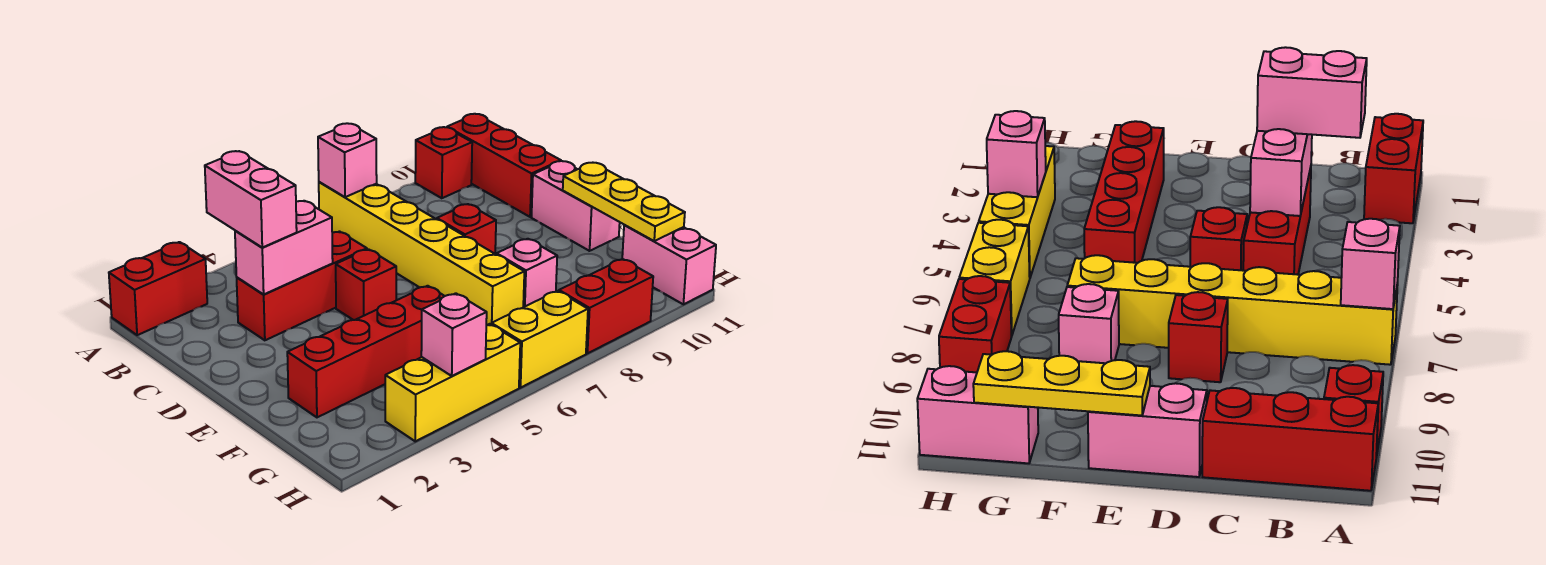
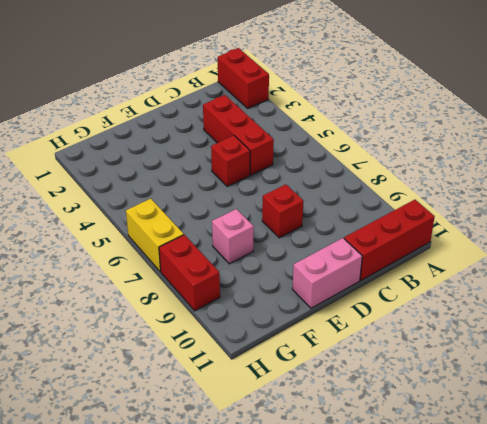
none -> yellow 1x6 brick [319,182,524,325]
none -> red 1x1 brick [415,127,472,198]
none -> red 1x4 brick [287,286,444,417]

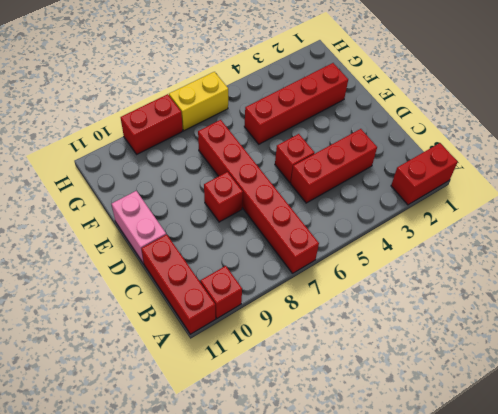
red 1x6 brick [198,120,319,273] -> yellow 1x6 brick [319,182,524,325]
none -> pink 1x1 brick [497,239,557,307]
none -> pink 1x2 brick [622,225,716,304]
none -> yellow 1x3 brick [385,324,520,441]

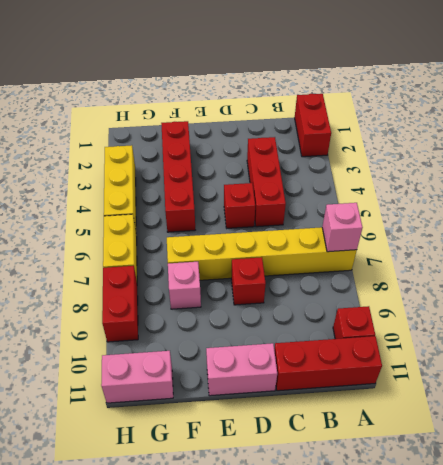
none -> pink 1x2 brick [235,201,333,295]
none -> yellow 1x3 plate [563,163,685,241]
none -> pink 1x1 brick [421,293,487,376]

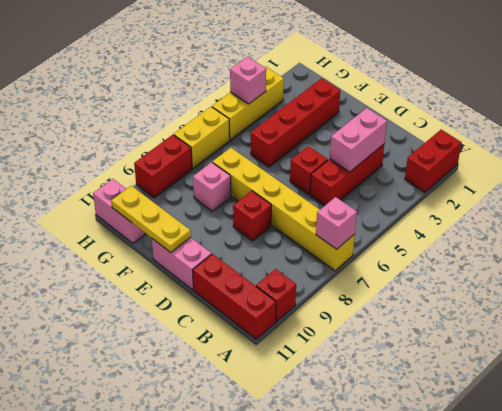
none -> pink 1x2 brick [205,151,297,248]

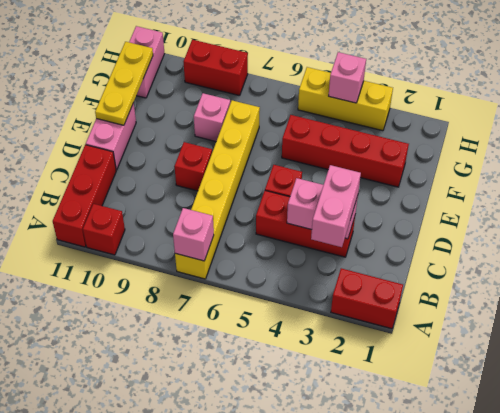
none -> yellow 1x2 brick [491,291,588,388]

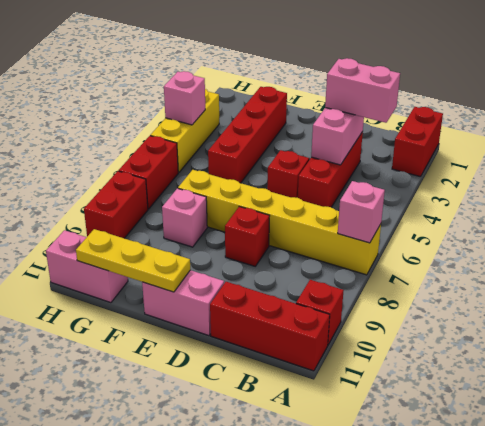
red 1x2 brick [119,136,178,209] -> yellow 1x2 brick [491,291,588,388]

